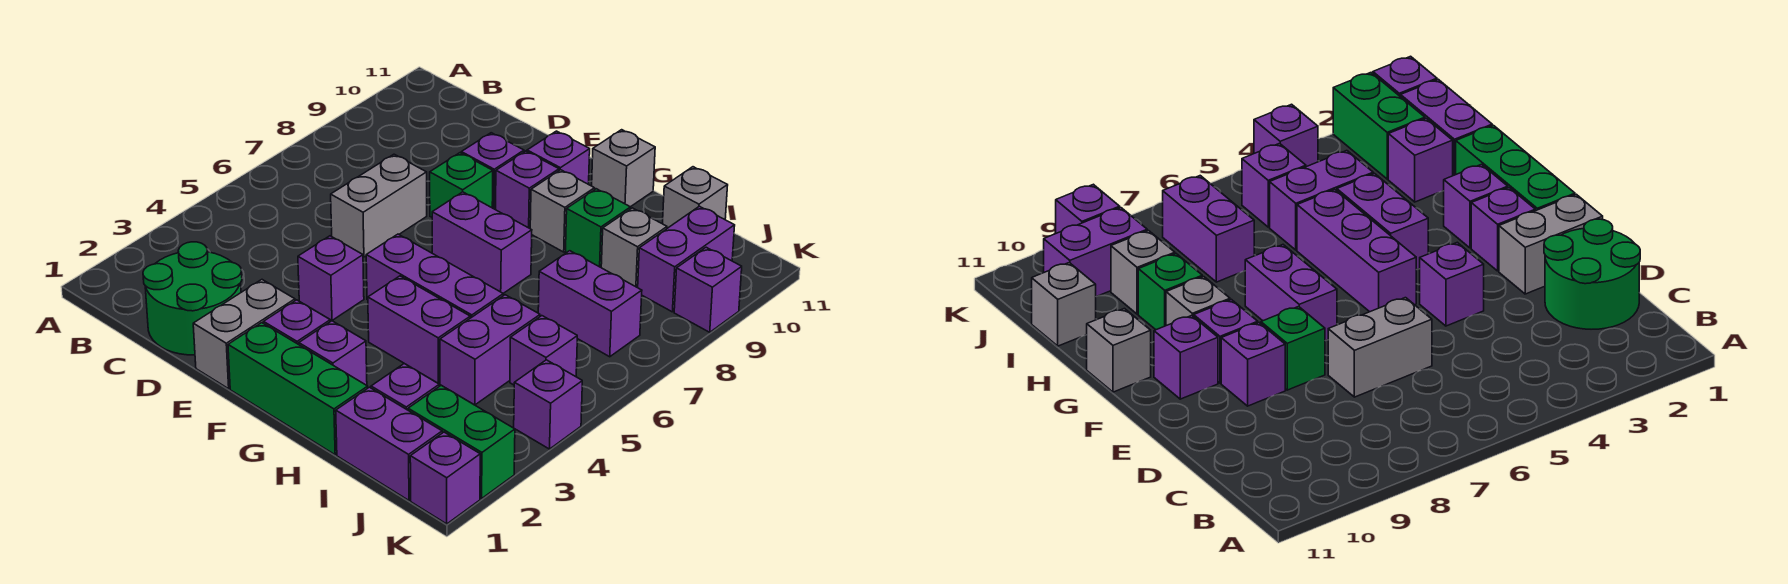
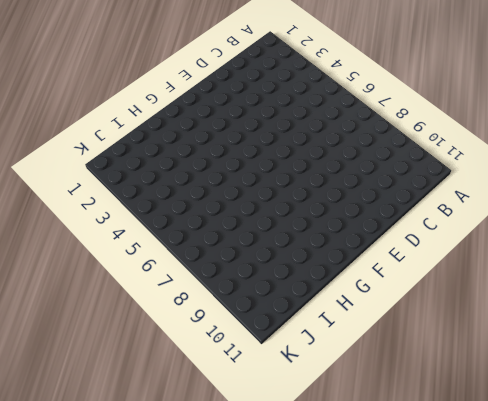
none -> green 2x2 round brick [143,242,242,355]
none -> grey 1x2 brick [331,154,427,257]
none -> grey 1x2 brick [193,280,295,389]

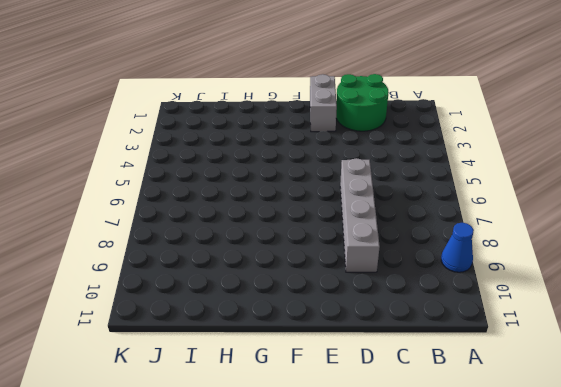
blue 1x1 cone [441,223,474,272] -> none
grey 1x4 brick [340,158,380,272] -> grey 1x2 brick [331,154,427,257]
none -> purple 1x1 brick [298,236,364,320]
none -> green 1x1 brick [430,153,493,217]
none -> purple 1x1 brick [461,133,524,210]

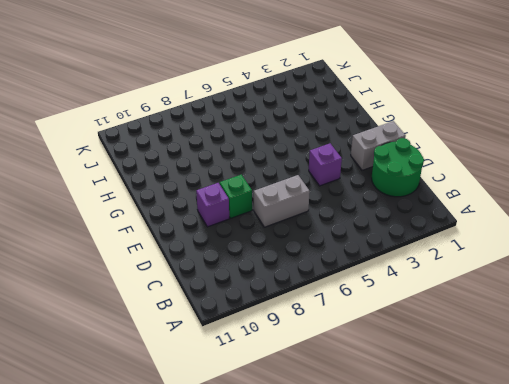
none -> green 1x3 brick [228,323,368,455]
none -> purple 1x1 brick [264,300,330,345]
none -> purple 1x3 brick [366,234,503,318]

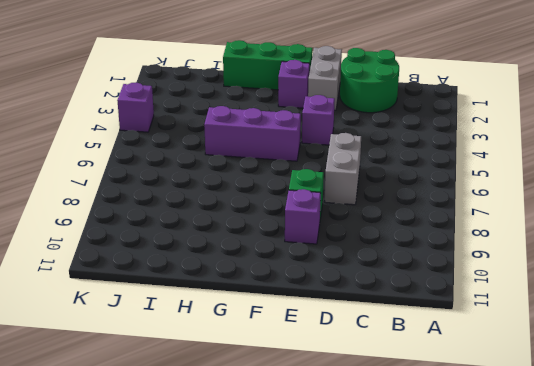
none -> purple 1x2 brick [432,192,532,293]
none -> purple 1x1 brick [496,151,559,228]
none -> purple 1x1 brick [527,131,590,184]

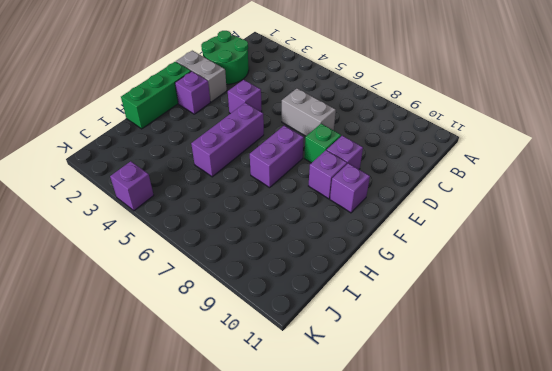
none -> purple 1x1 brick [299,321,367,385]
none -> purple 1x2 brick [368,276,470,383]
none -> grey 1x1 brick [530,170,594,252]

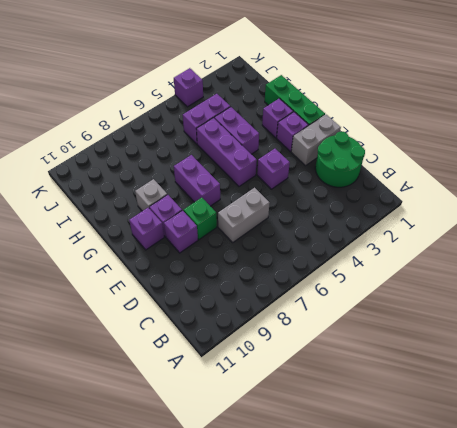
none -> grey 1x1 brick [592,130,655,207]
none -> green 1x1 brick [565,189,631,267]
none -> purple 1x2 brick [336,387,442,500]

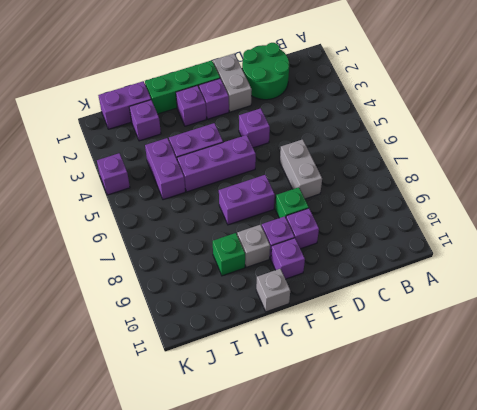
none -> purple 1x2 brick [538,251,642,357]
none -> grey 1x1 brick [601,208,667,288]
none -> grey 1x1 brick [662,167,728,228]

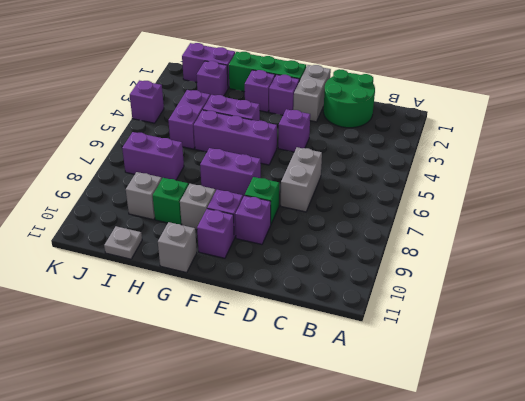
grey 1x1 plate [104,226,142,259] -> grey 1x1 brick [662,167,728,228]
none -> green 1x2 brick [408,386,515,498]
none -> purple 1x1 brick [510,316,577,385]
none -> purple 1x2 brick [638,206,735,312]

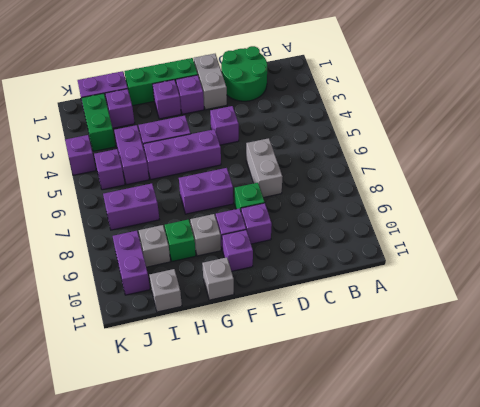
green 1x2 brick [82,93,116,151] -> green 1x2 brick turned to [408,386,515,498]
none -> purple 1x1 brick [410,432,480,524]
none -> purple 1x1 brick [674,247,742,332]

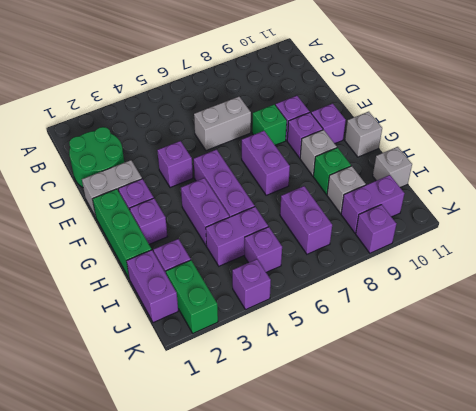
none -> purple 1x1 brick [410,432,480,524]

